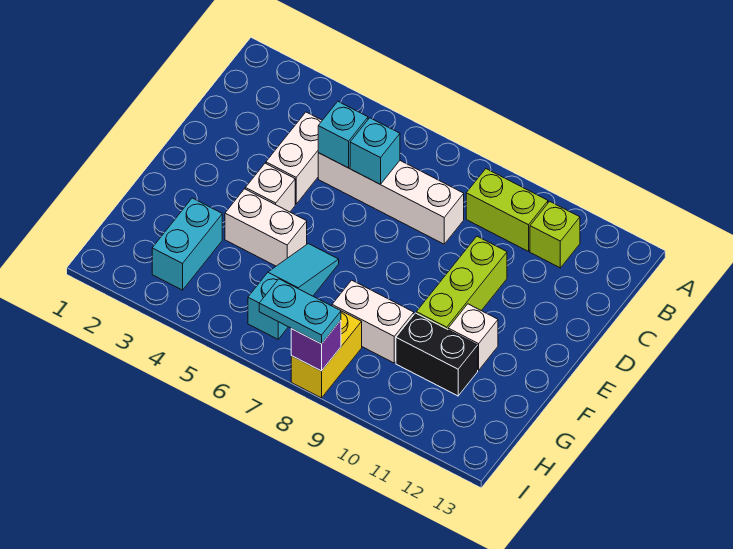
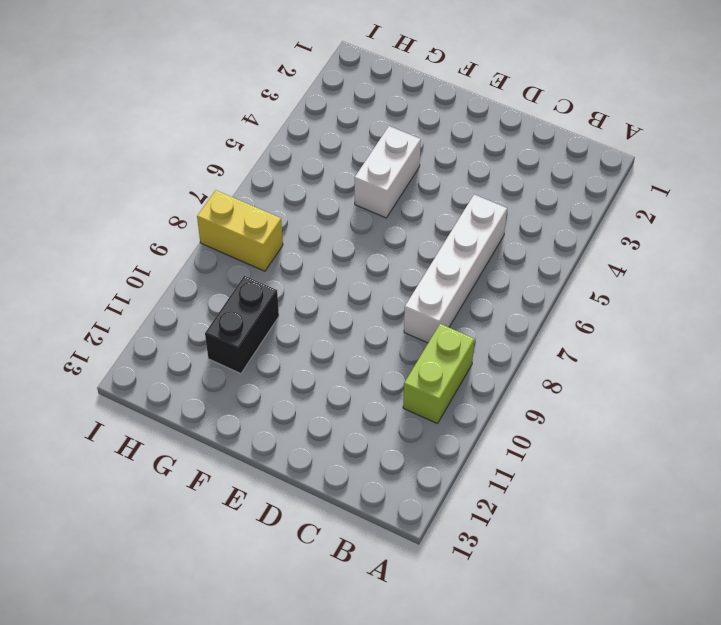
none -> lime 1x1 brick [530,201,580,268]
none -> white 1x2 brick [266,112,322,204]
none -> lime 1x3 brick [416,236,507,329]

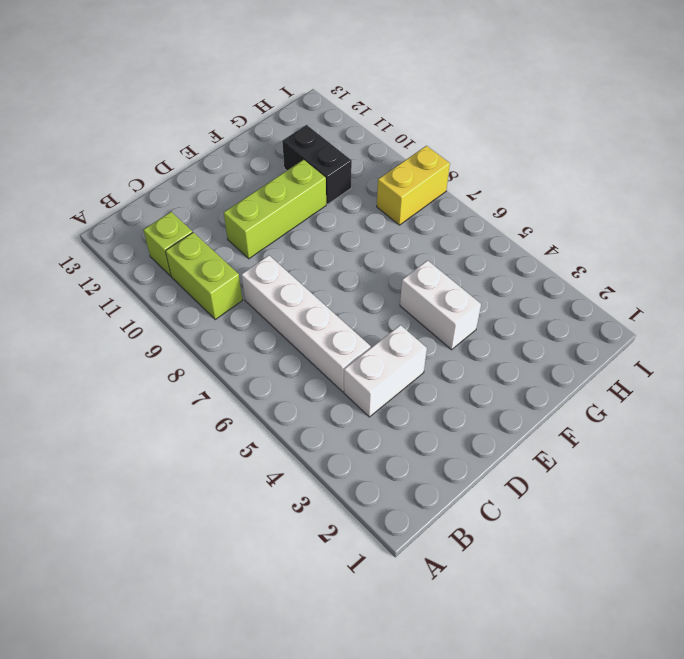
none -> white 1x1 brick [245,163,295,212]
none -> cyan 1x3 slope [248,244,339,339]
none -> white 1x1 brick [448,304,498,370]

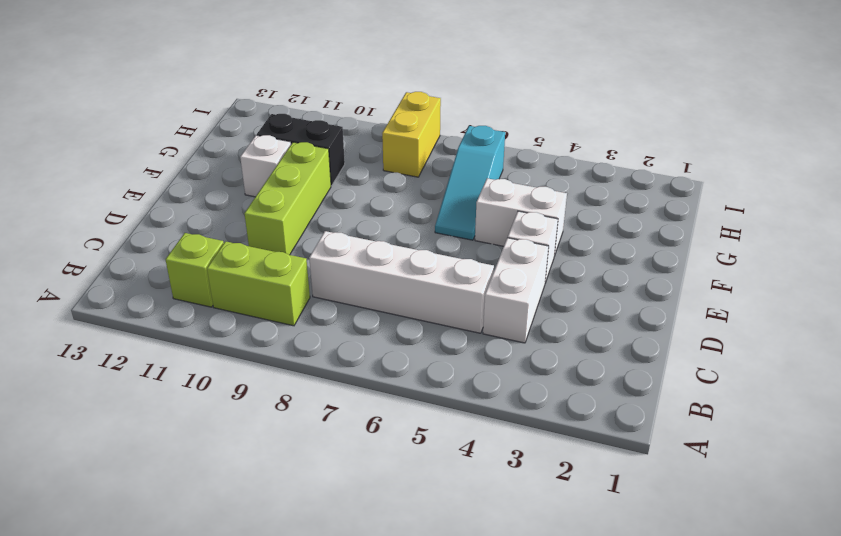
none -> cyan 1x2 brick [152,198,222,290]
none -> white 1x2 brick [332,280,414,363]
none -> cyan 1x1 brick [318,102,368,168]

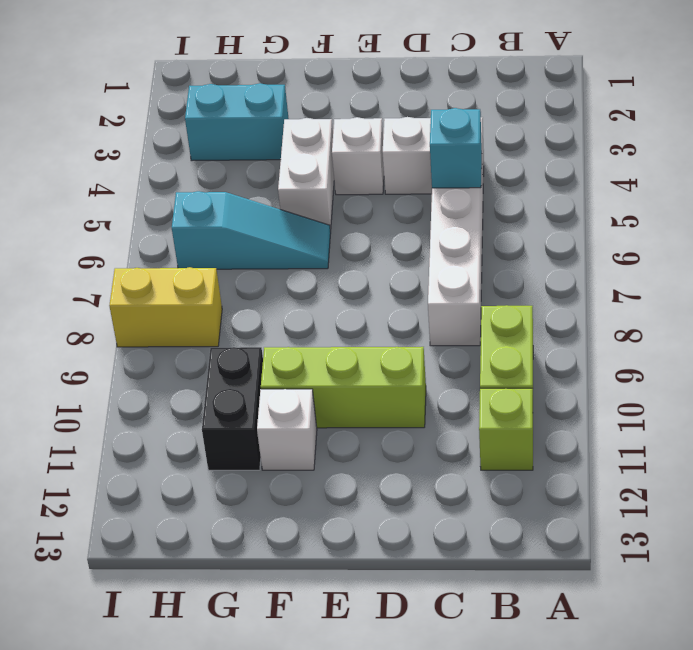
none -> white 1x2 brick [332,280,414,363]
none -> cyan 1x1 brick [350,118,400,184]
none -> purple 1x1 brick [291,320,341,371]

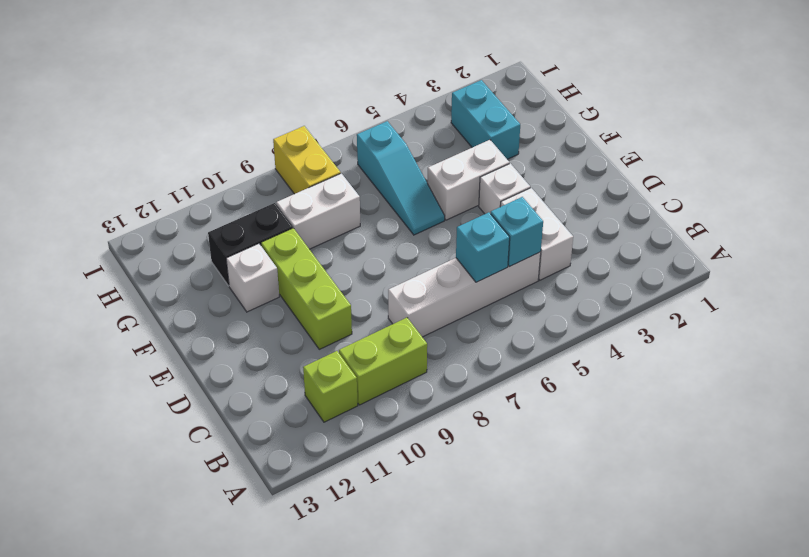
none -> purple 1x1 brick [291,320,341,371]
none -> cyan 1x2 plate [259,279,341,344]

